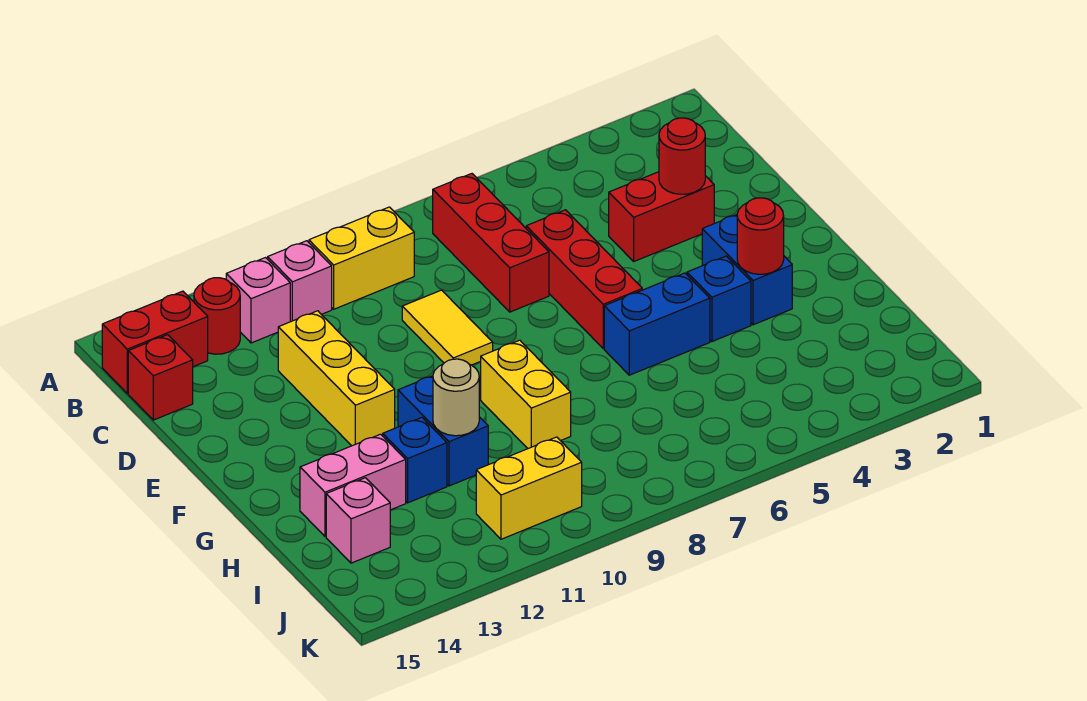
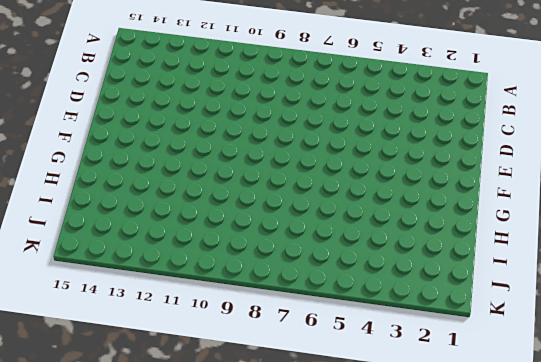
none -> red 1x3 brick [433,174,549,312]
none -> yellow 1x2 brick [309,207,414,309]
none -> pink 1x1 brick [268,241,332,322]

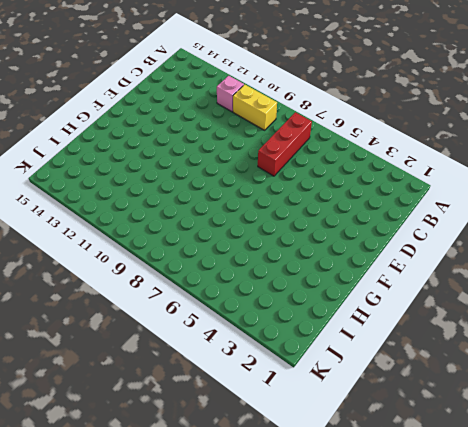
none -> pink 1x1 brick [226,258,290,343]
none -> red 1x1 round brick [194,278,240,354]
none -> red 1x2 brick [102,291,208,393]

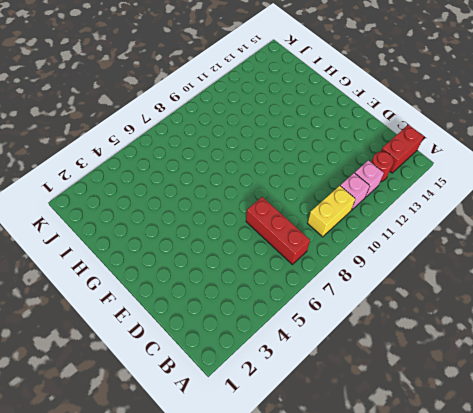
none -> red 1x1 brick [128,335,193,420]
none -> red 1x2 brick [609,172,714,261]
none -> red 1x3 brick [526,210,642,348]

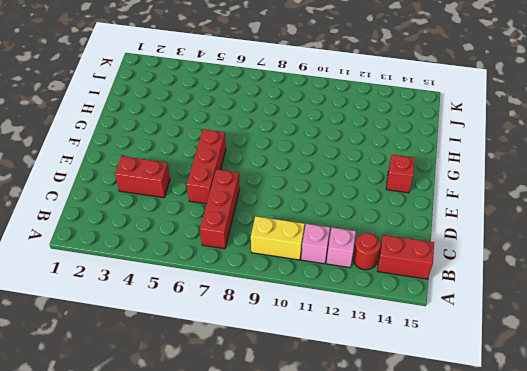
red 1x1 brick [386,155,415,193] -> red 1x1 brick moved to [128,335,193,420]
none -> yellow 1x2 tile [402,290,493,365]
none -> yellow 1x3 brick [278,311,395,446]
none -> blue 1x2 brick [702,215,792,325]

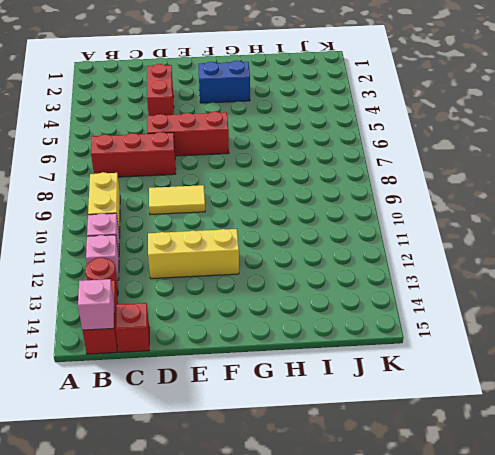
pink 1x1 brick [78,279,114,330] -> pink 1x1 brick moved to [326,478,390,563]
none -> blue 1x1 brick [687,256,751,341]
none -> blue 1x2 brick [604,273,710,375]
none -> yellow 1x2 brick [481,340,571,448]

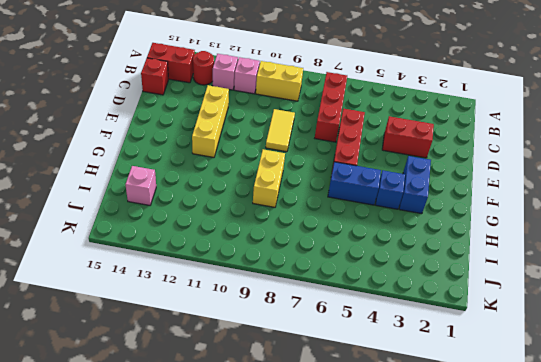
none -> blue 1x2 brick [398,376,488,486]
none -> blue 1x1 brick [383,418,447,503]
none -> pink 1x2 brick [300,434,406,536]

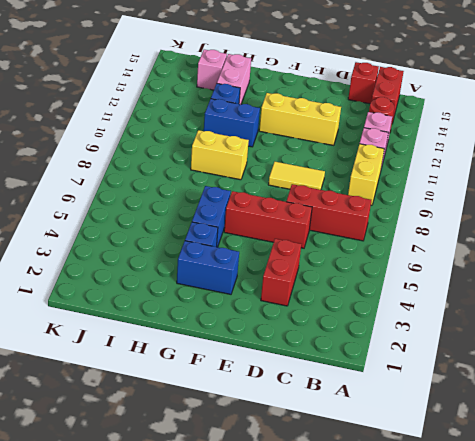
none -> yellow 1x2 brick [476,437,582,539]
none -> red 1x1 round brick [659,118,705,194]
none -> red 1x1 round brick [737,198,784,274]

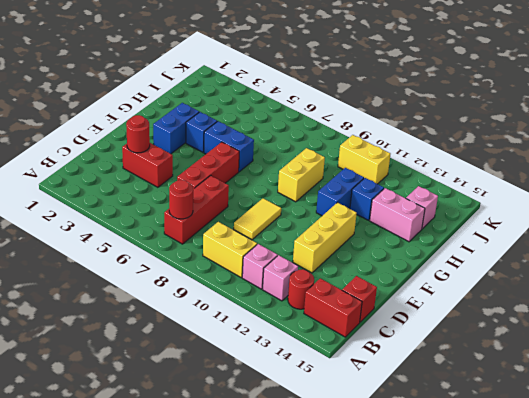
red 1x1 round brick [169,180,193,219] -> red 1x1 round brick moved to [737,198,784,274]
none -> tan 1x1 round brick [433,359,479,436]

